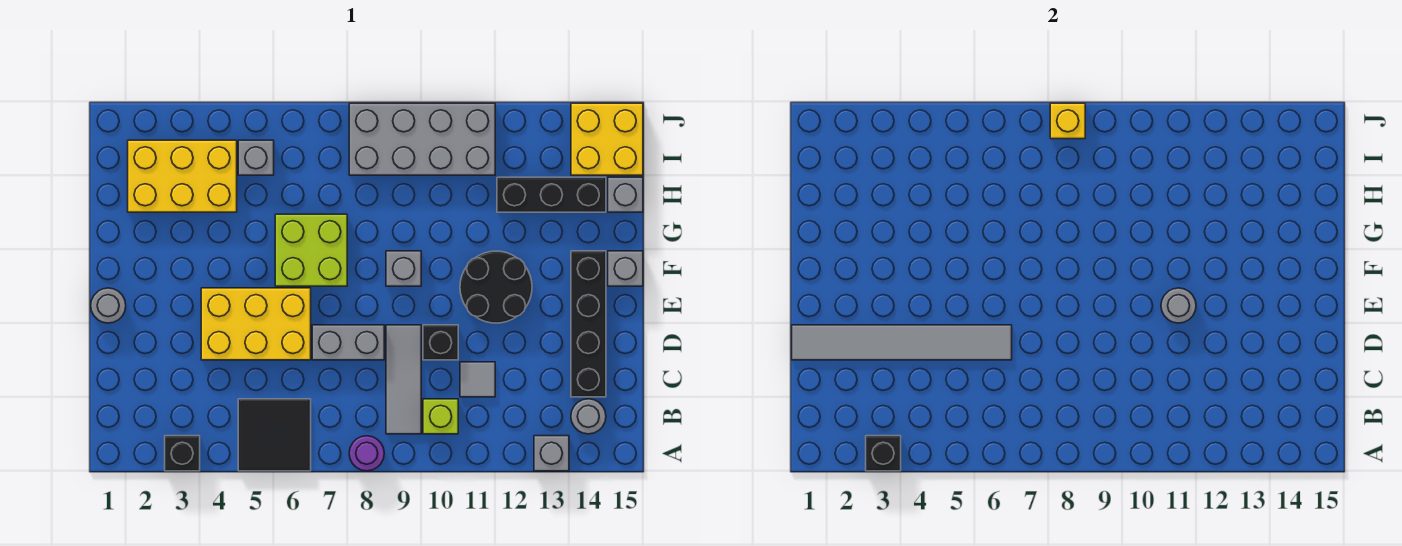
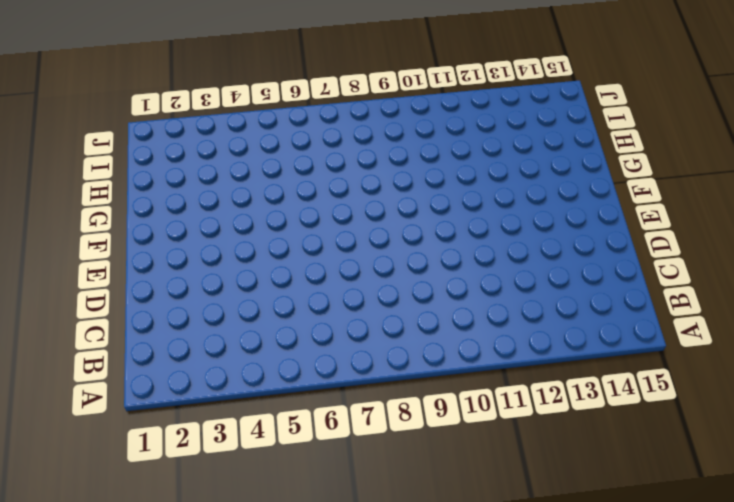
none -> black 1x1 brick [165,436,200,471]
none -> black 2x2 tile [238,399,311,471]
none -> purple 1x1 round brick [349,436,384,471]

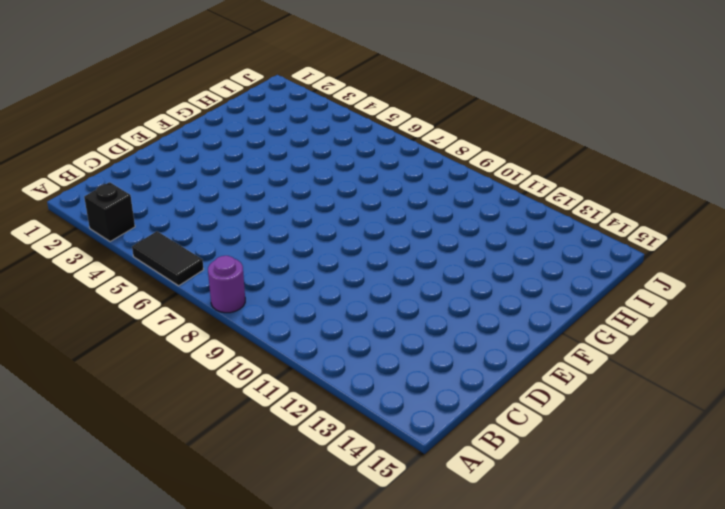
black 1x2 tile [132,231,204,286] -> black 2x2 tile [238,399,311,471]
none -> grey 1x1 brick [534,436,569,471]
none -> grey 1x3 tile [386,325,421,434]
none -> lime 1x1 brick [423,399,458,434]

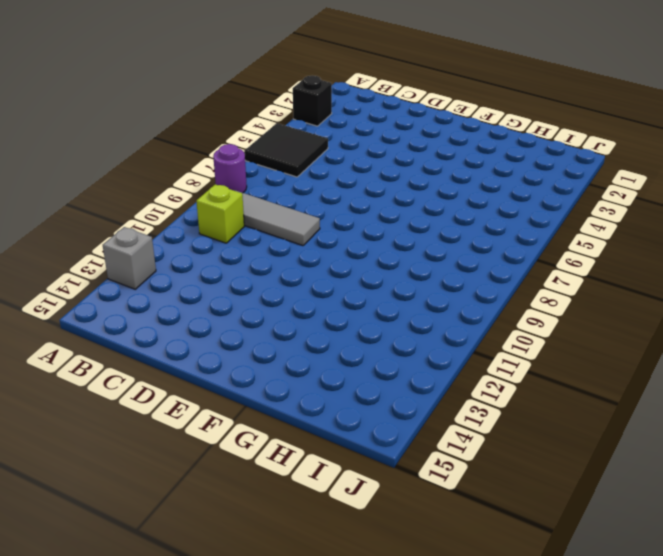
none -> grey 1x1 round brick [571,399,606,434]
none -> grey 1x1 tile [460,362,495,397]
none -> black 1x4 brick [571,251,606,397]

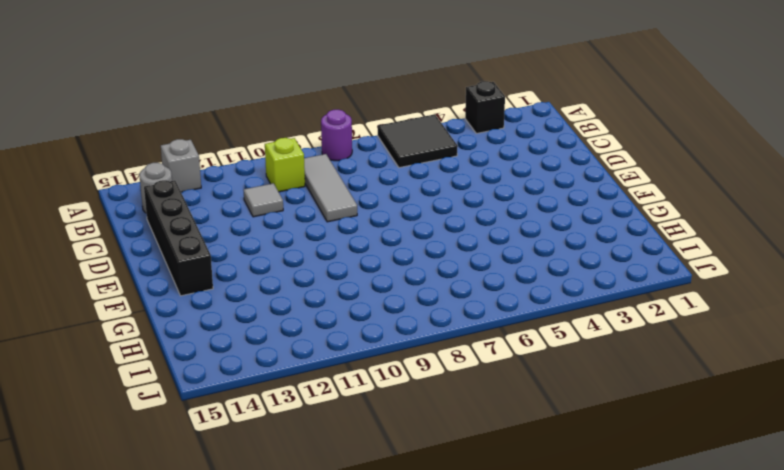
none -> yellow 2x3 brick [201,288,311,360]
none -> grey 1x2 brick [312,325,384,360]
none -> black 1x1 brick [423,325,458,360]

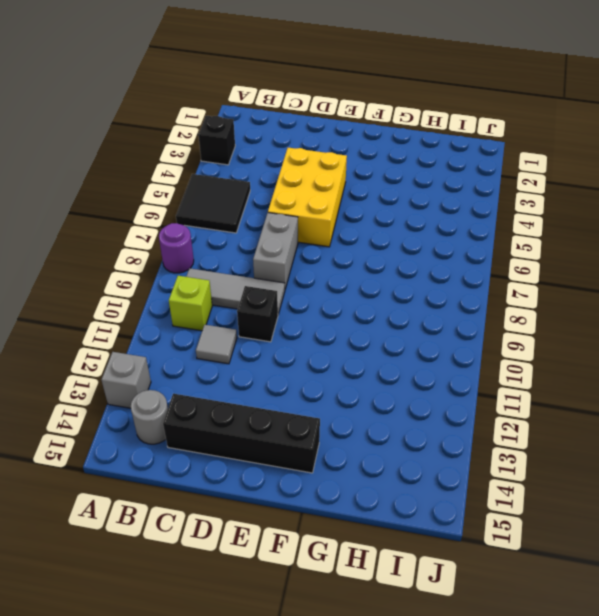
none -> grey 1x1 round brick [91,288,126,323]
none -> black 2x2 round brick [460,251,532,323]
none -> lime 2x2 brick [275,214,347,286]

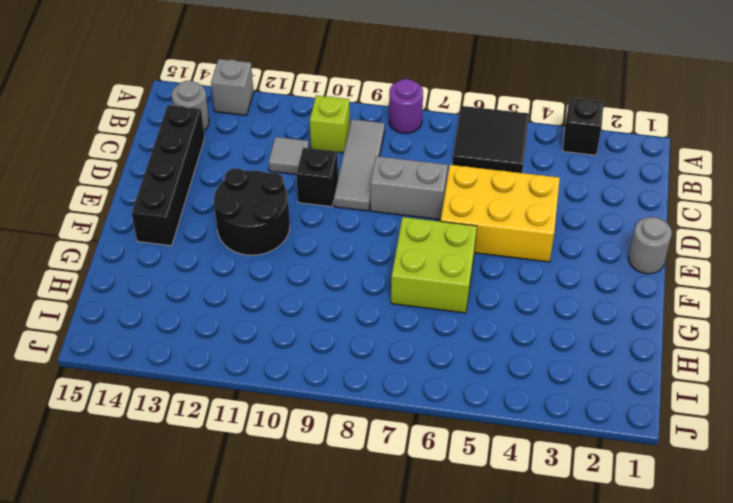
none -> grey 1x1 brick [386,251,421,286]
none -> grey 1x1 brick [608,251,643,286]
none -> yellow 2x3 brick [128,140,237,212]

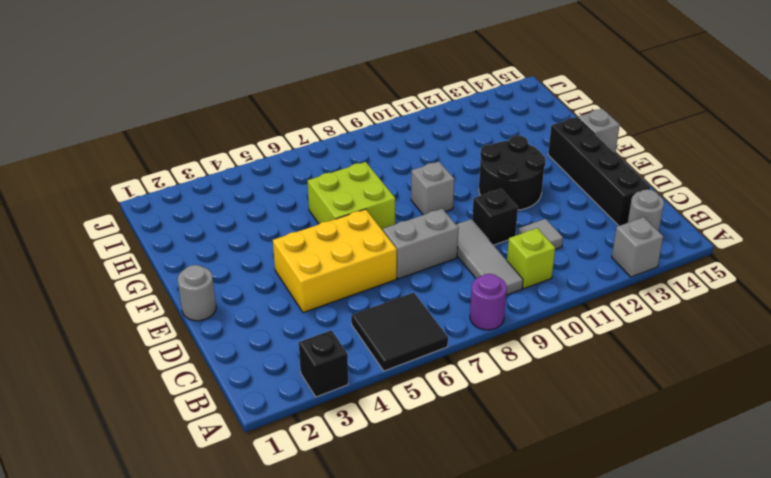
none -> yellow 2x3 brick [128,140,237,212]
none -> black 1x3 brick [497,177,606,212]
none -> grey 1x1 brick [608,177,643,212]

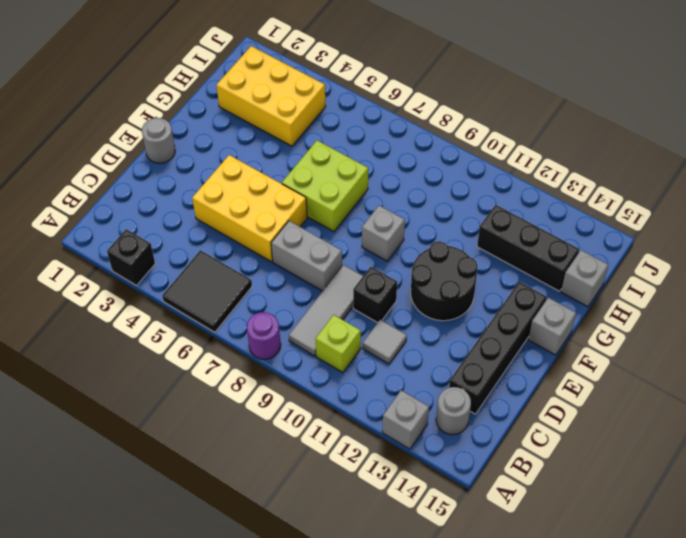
none -> grey 1x1 brick [238,140,274,175]
none -> grey 2x4 brick [349,103,495,175]
none -> yellow 2x2 brick [571,103,643,175]

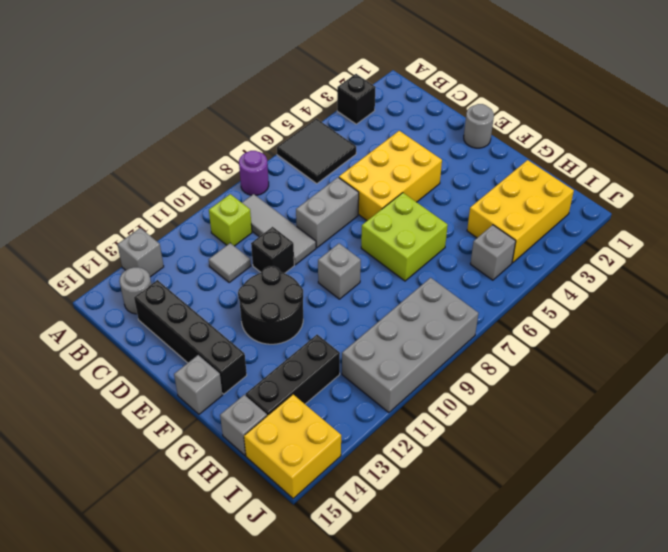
none -> black 1x1 brick [866,436,901,471]
none -> grey 1x6 tile [792,325,1012,360]
none -> grey 1x1 round brick [1161,288,1196,323]

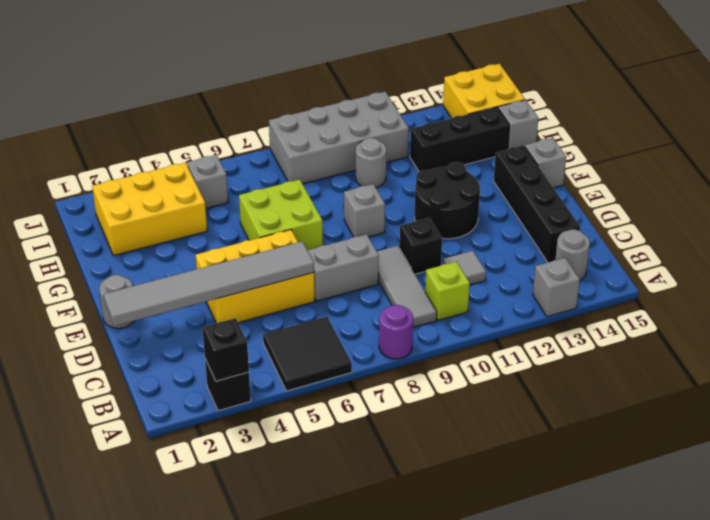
grey 1x1 round brick [356,138,386,188] -> grey 1x1 round brick moved to [1161,288,1196,323]
none -> yellow 1x1 brick [1050,103,1085,139]

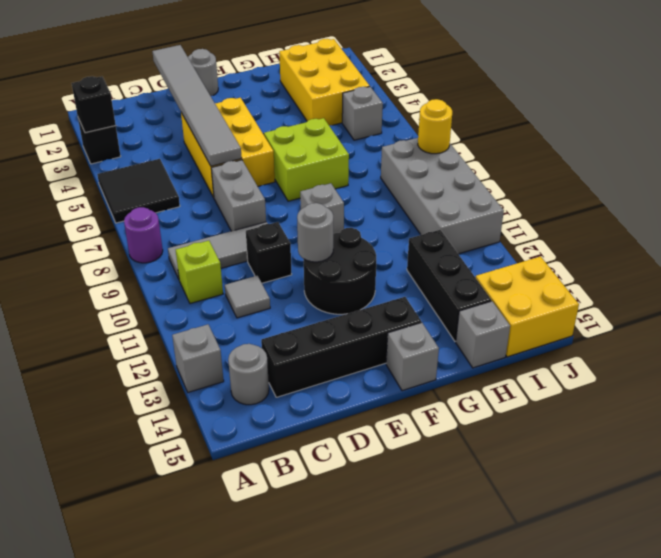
yellow 1x1 round brick [418,99,452,154] -> yellow 1x1 brick [1050,103,1085,139]

